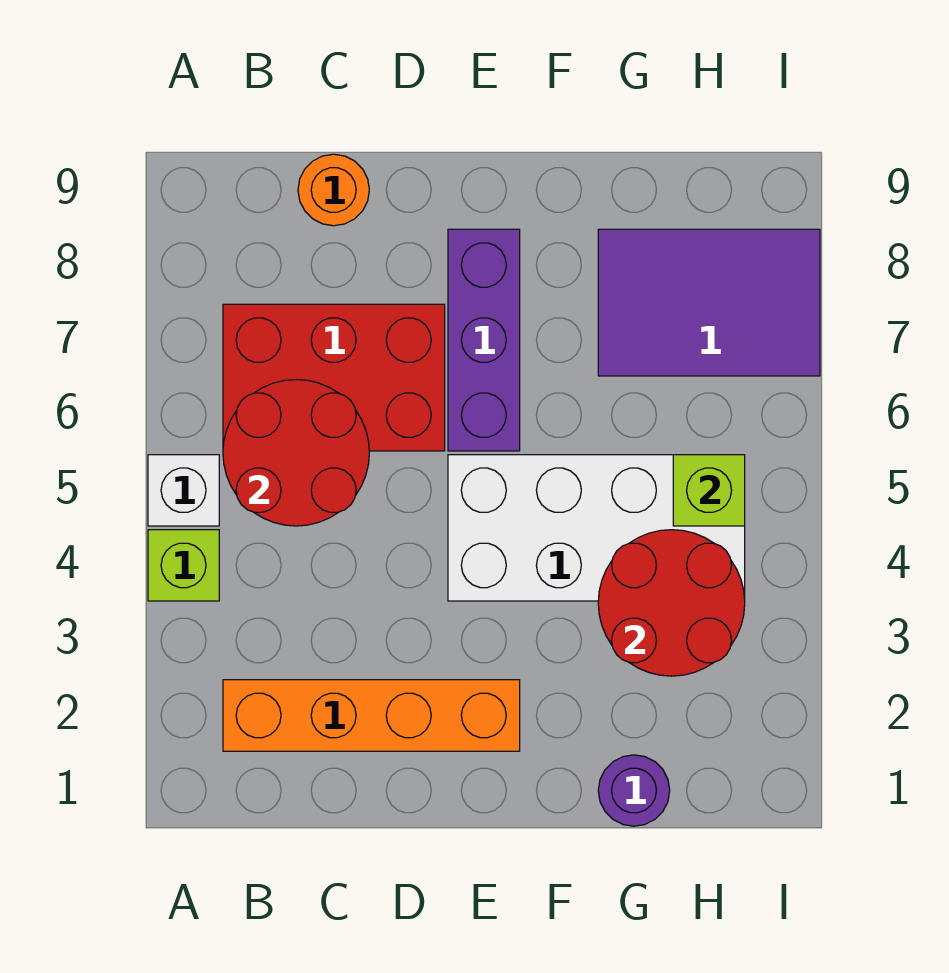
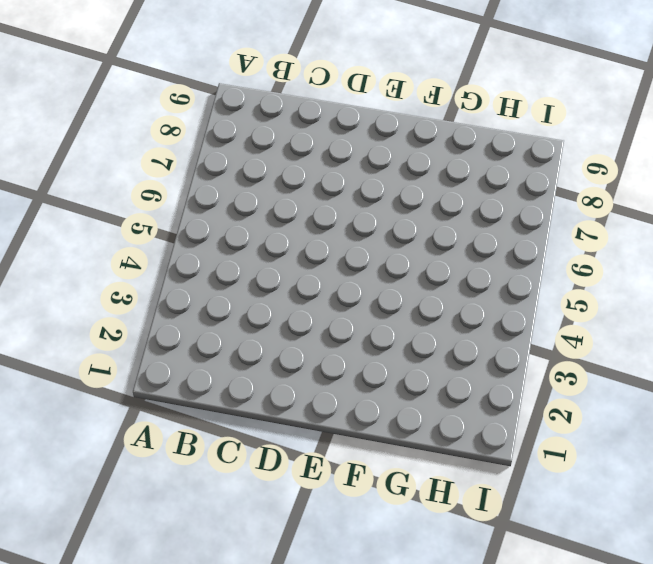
none -> lime 1x1 brick [148,530,219,601]
none -> white 1x1 brick [148,455,219,526]
none -> orange 1x4 brick [223,680,520,751]

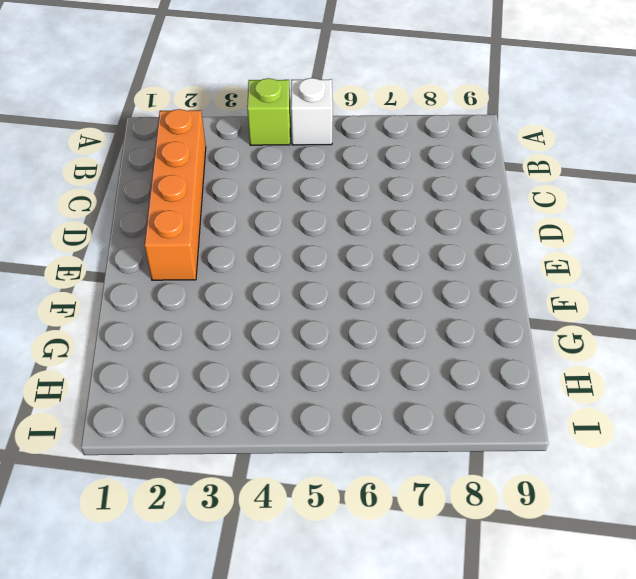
none -> red 2x3 brick [223,304,445,451]
none -> orange 1x1 round brick [298,154,369,226]
none -> white 2x4 brick [448,455,745,601]

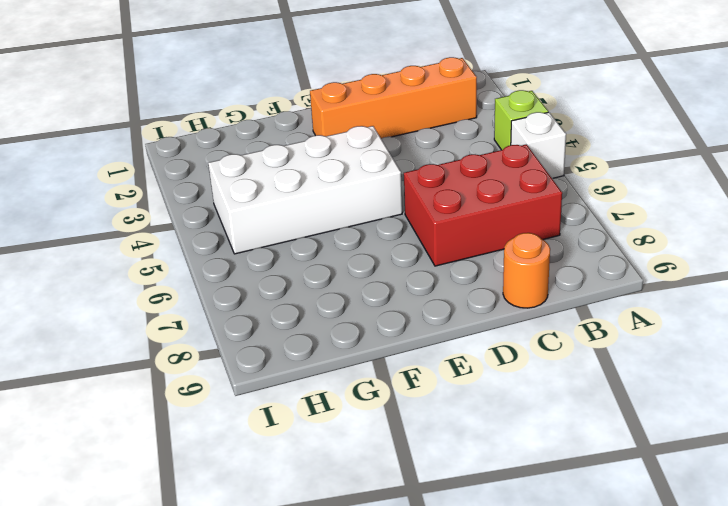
none -> purple 1x3 brick [448,229,520,451]
none -> purple 1x1 round brick [598,755,670,826]
none -> purple 2x3 tile [598,229,820,376]

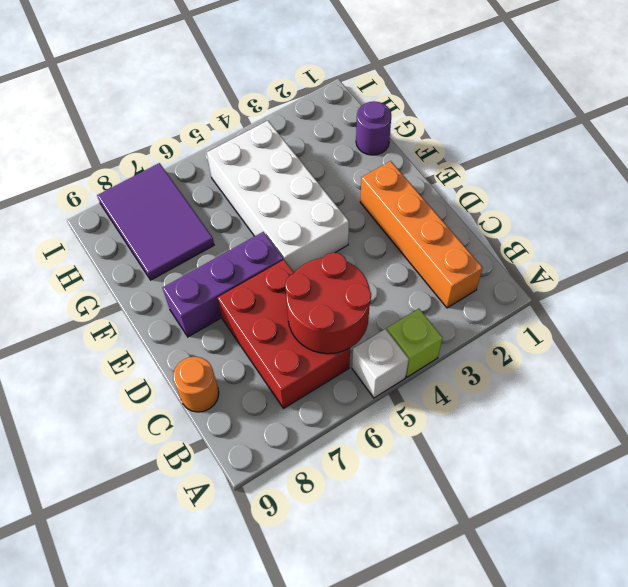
none -> red 2x2 round brick [598,530,745,676]
none -> lime 1x1 brick [673,455,745,526]

